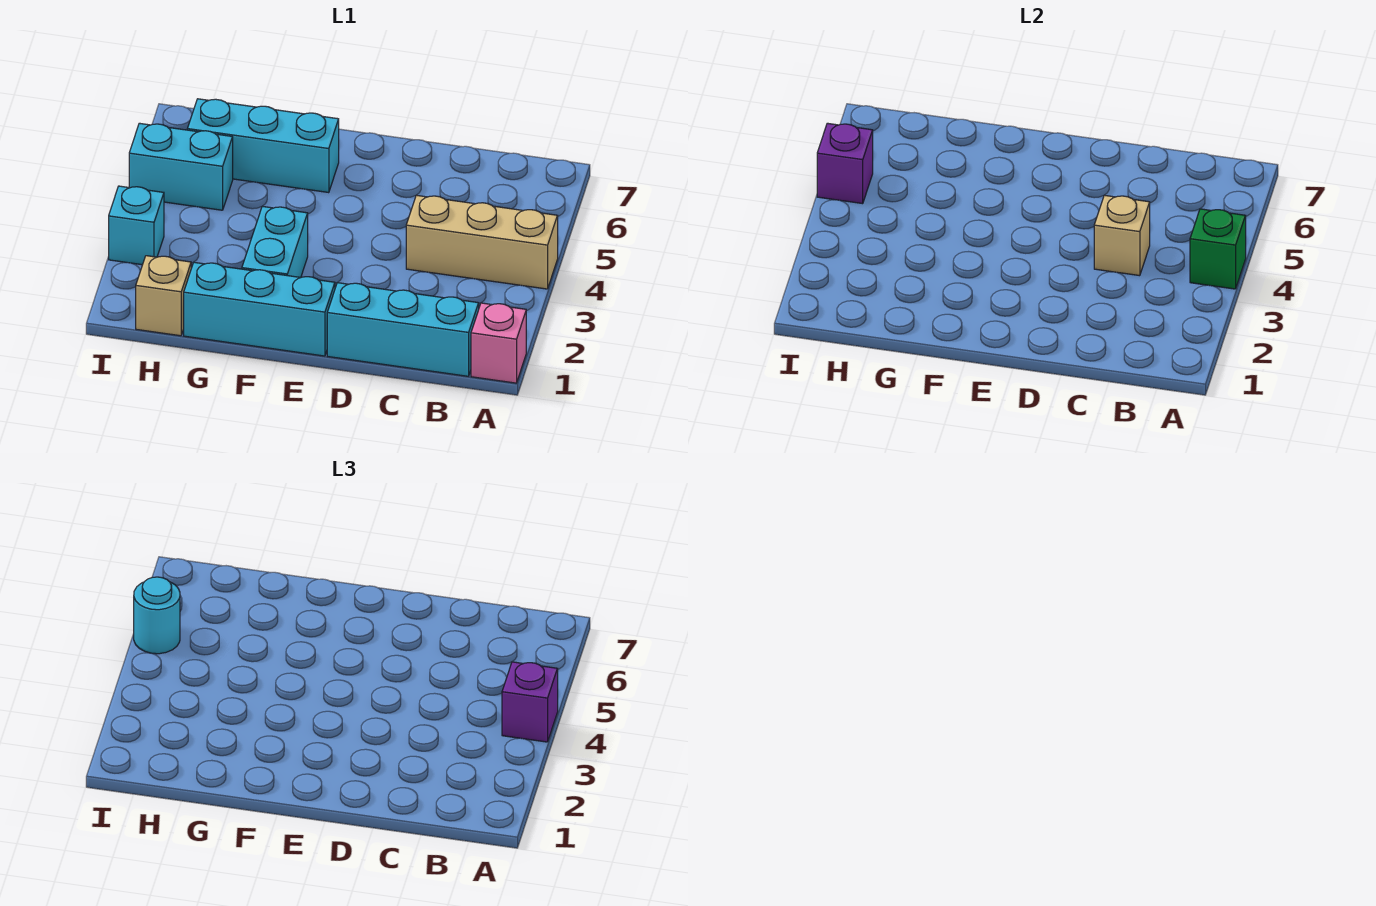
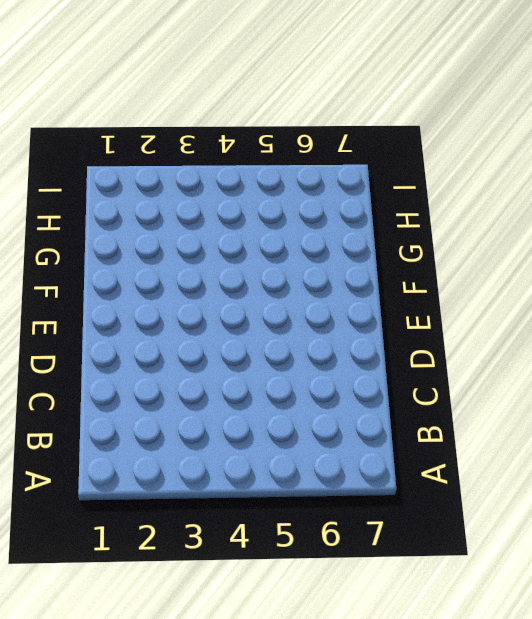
none -> pink 1x1 brick [471,303,526,383]
none -> tan 1x3 brick [406,195,558,289]
none -> cyan 1x3 brick [327,283,479,376]

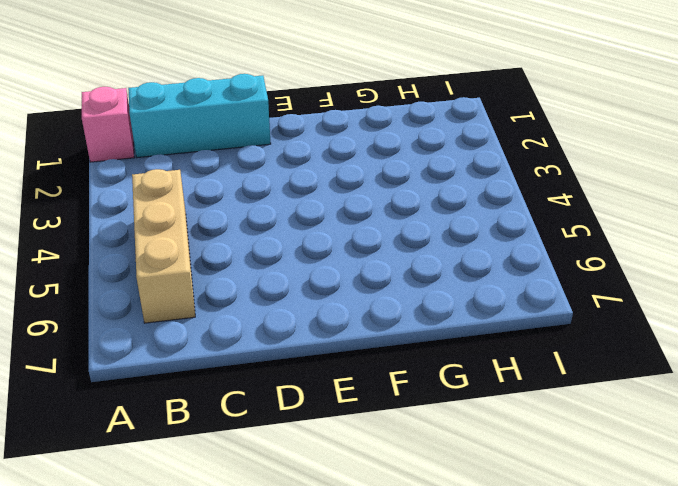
tan 1x3 brick [132,169,195,323] -> tan 1x3 brick turned to [406,195,558,289]
none -> cyan 1x3 brick [184,262,335,356]
none -> cyan 1x2 brick [242,206,308,277]
none -> cyan 1x3 brick [187,99,339,193]

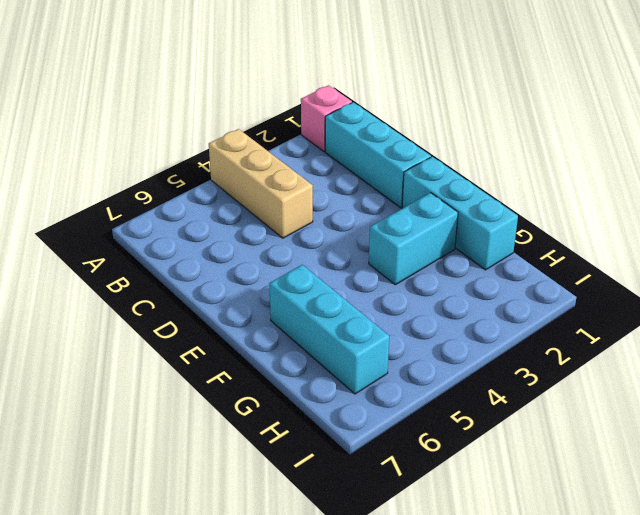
none -> tan 1x1 brick [136,256,191,336]
none -> cyan 1x2 brick [129,123,233,210]
none -> cyan 1x1 brick [109,186,164,265]

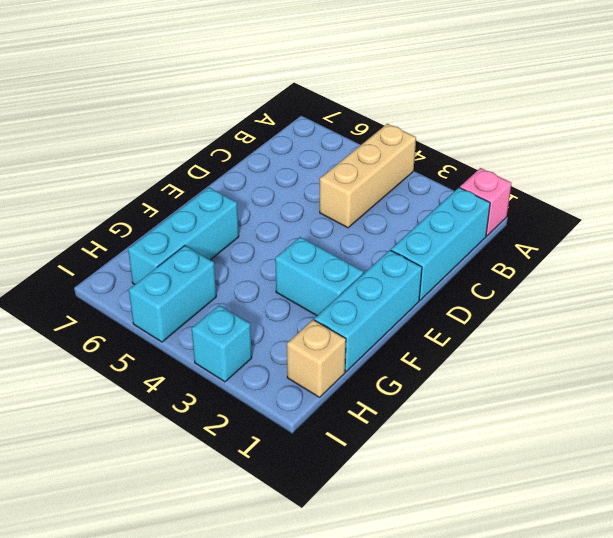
none -> green 1x1 brick [1190,209,1246,289]
none -> tan 1x1 brick [1094,195,1150,276]
none -> purple 1x1 brick [817,123,873,204]

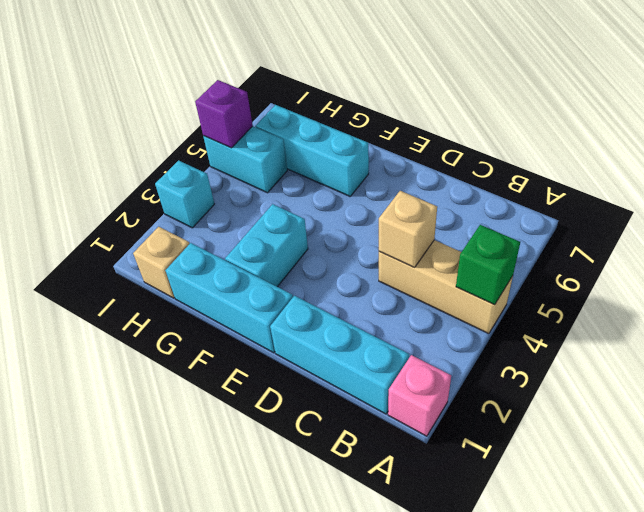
none -> purple 1x1 brick [502,662,558,742]
none -> cyan 1x1 round brick [134,577,180,654]

